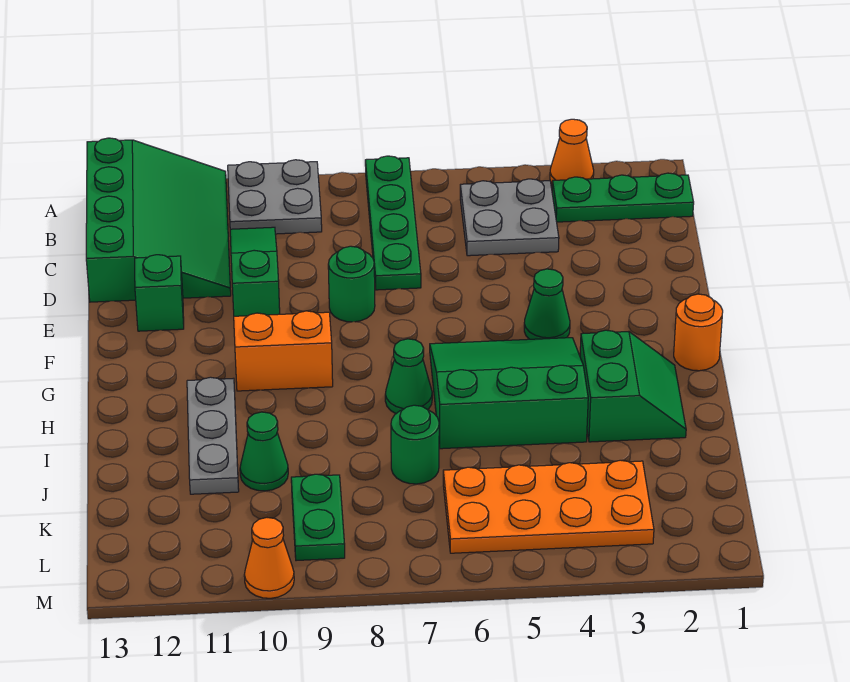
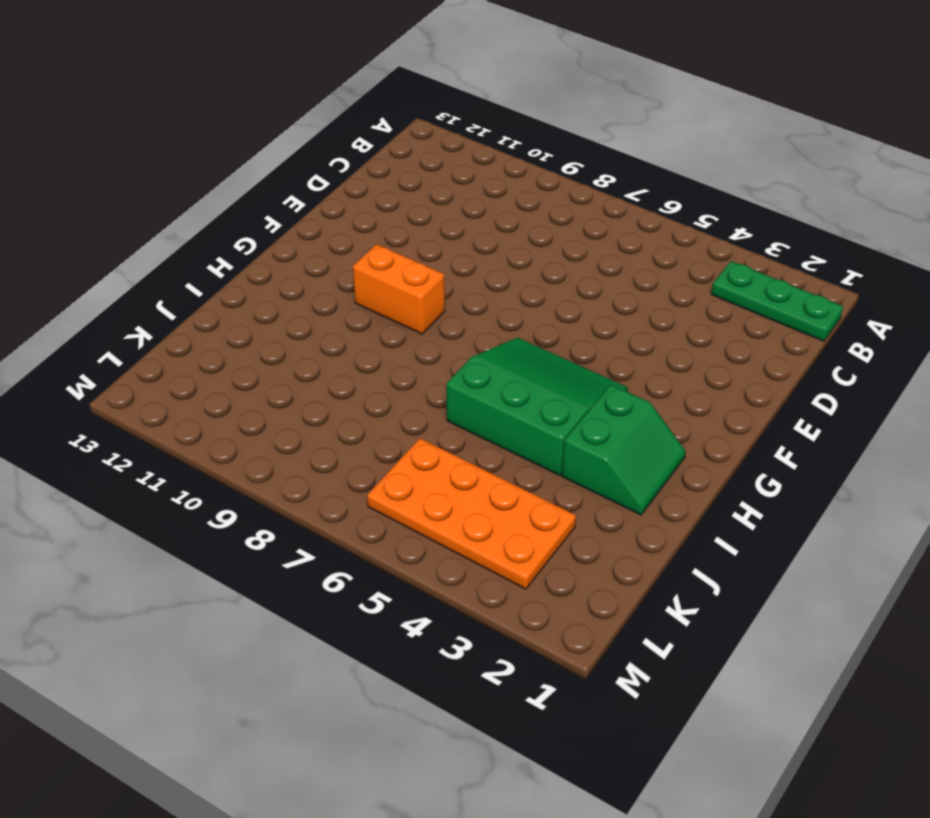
none -> orange 1x1 cone [550,119,594,183]
none -> green 1x4 plate [365,156,421,290]
none -> grey 2x2 plate [228,160,322,234]

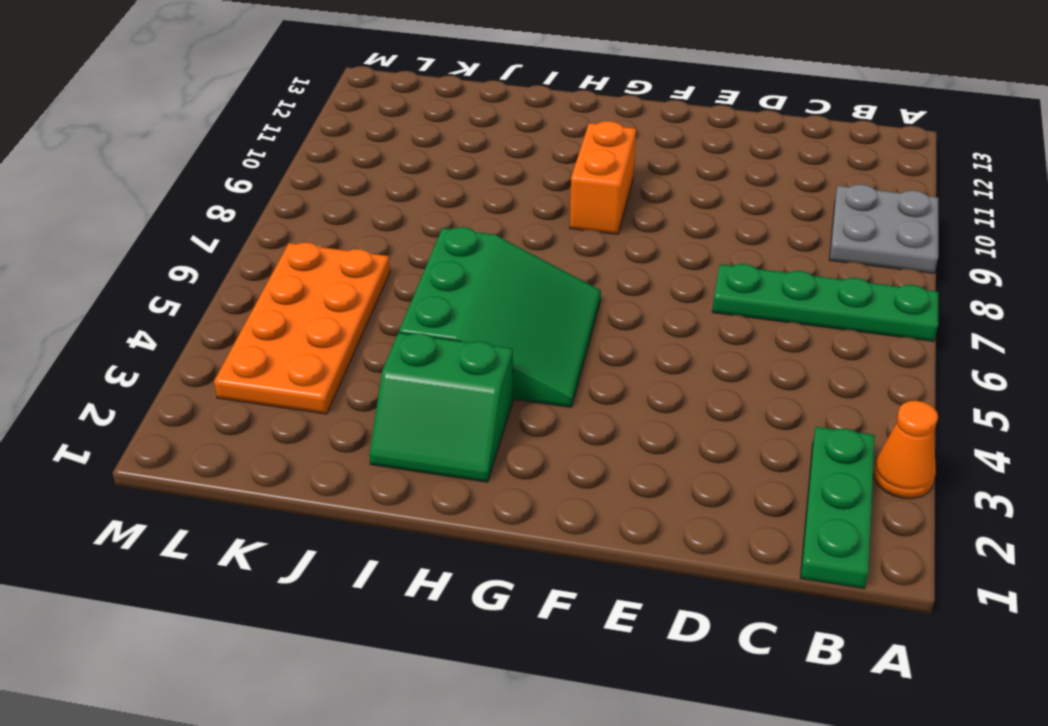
none -> green 3x4 slope [86,138,231,302]
none -> grey 2x2 plate [460,179,559,256]
none -> green 1x3 slope [230,227,280,316]

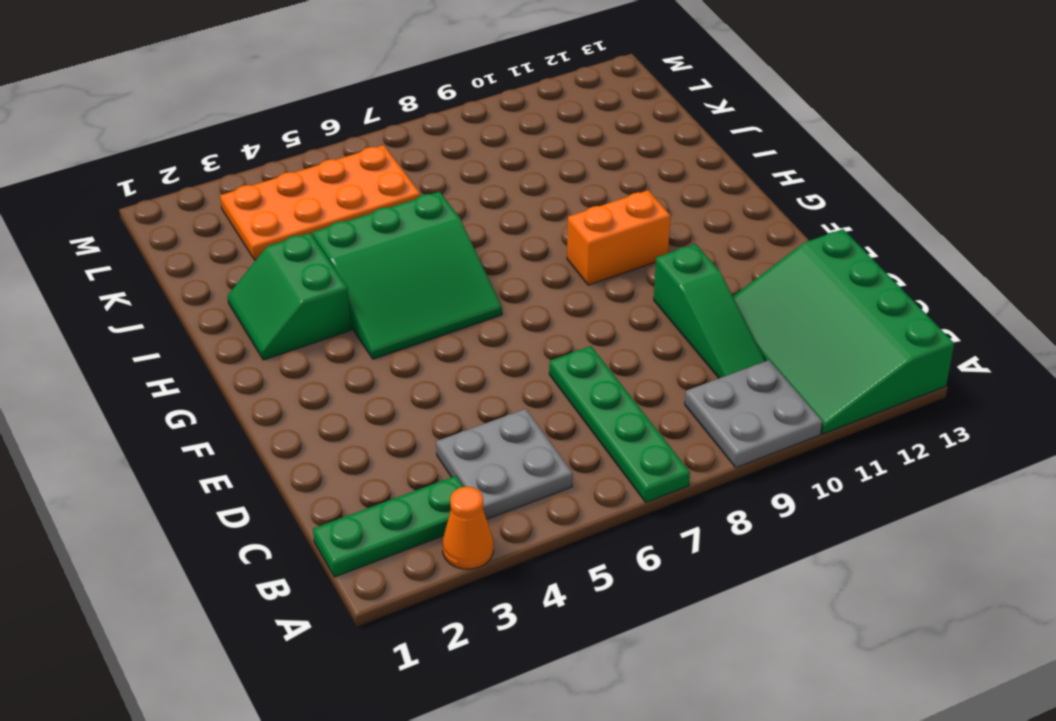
none -> green 1x1 round brick [328,246,375,322]
none -> green 1x1 brick [135,255,184,331]
none -> green 1x1 cone [524,269,570,339]

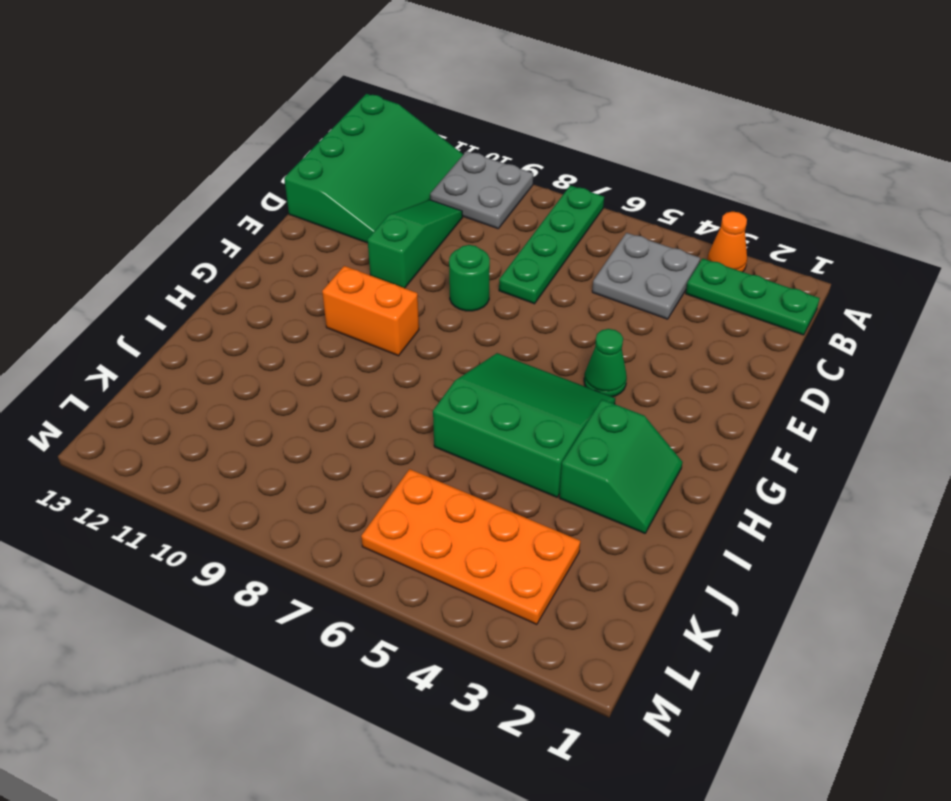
none -> green 1x1 brick [135,255,184,331]
none -> orange 1x1 round brick [674,294,723,371]
none -> green 1x1 cone [385,339,432,414]

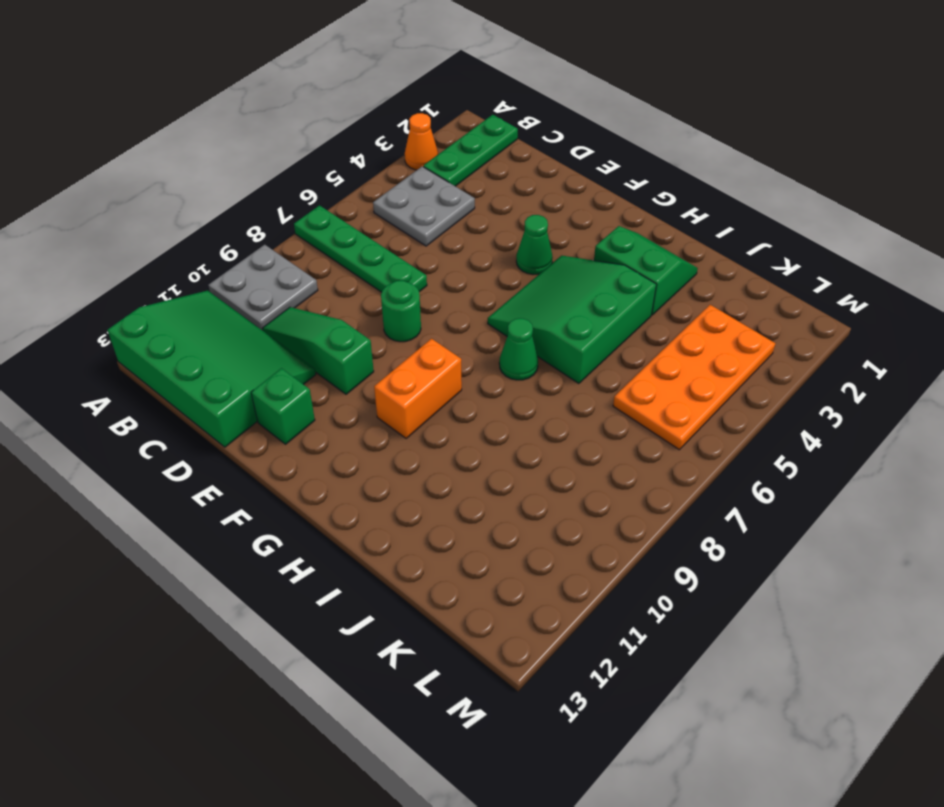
none -> orange 1x1 round brick [674,294,723,371]
none -> grey 1x3 plate [187,377,239,494]
none -> green 1x1 round brick [391,405,439,484]

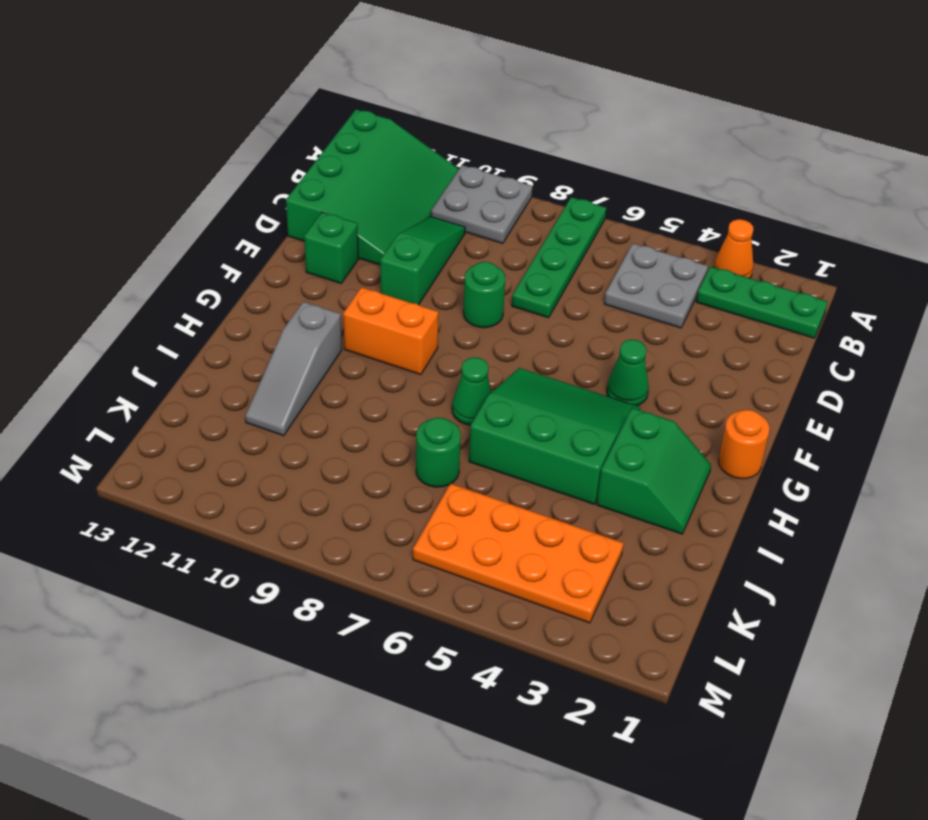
grey 1x3 slope [245,302,342,436] -> grey 1x3 plate [187,377,239,494]
none -> green 1x1 cone [240,412,288,491]
none -> green 1x2 plate [291,474,345,561]
none -> orange 1x1 cone [244,518,294,598]

